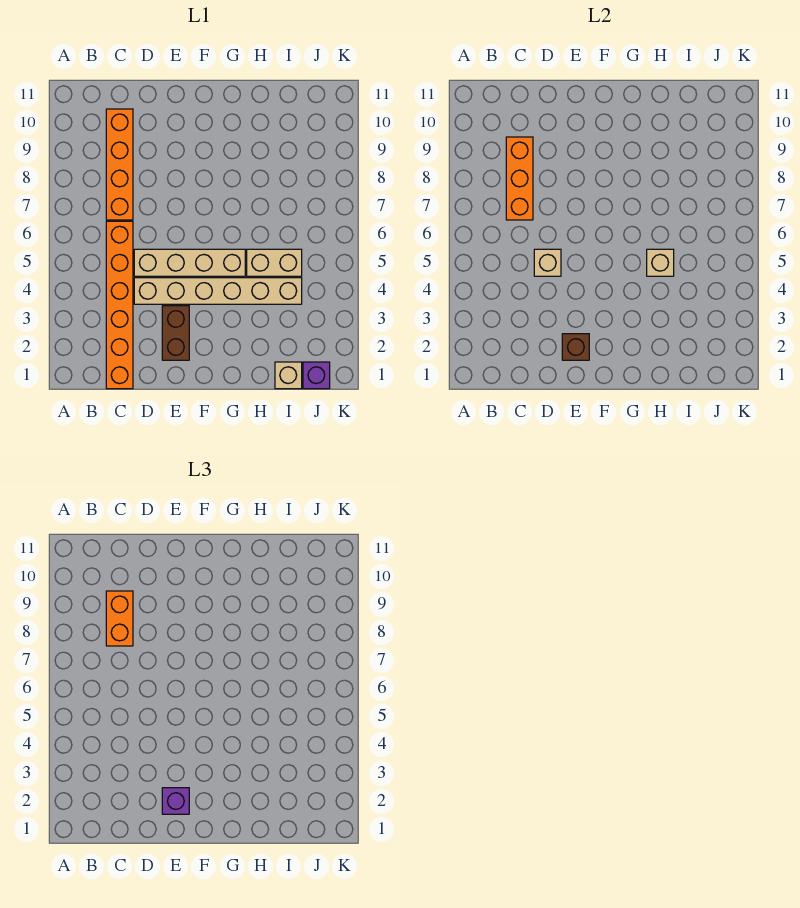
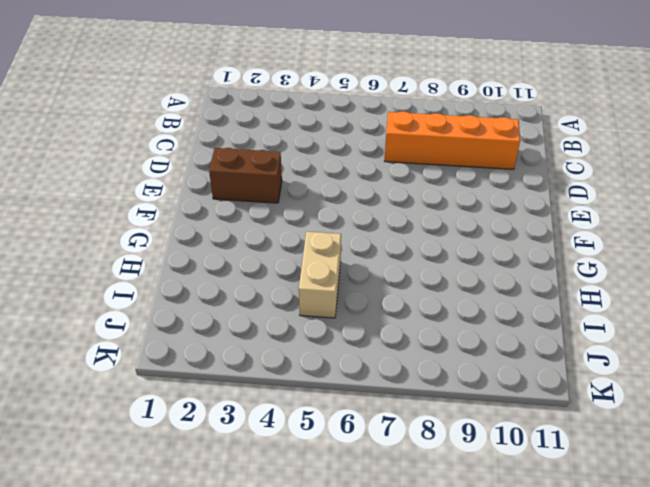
none -> orange 1x6 brick [106,221,133,389]
none -> tan 1x6 brick [134,278,302,304]
none -> tan 1x4 brick [134,249,245,276]

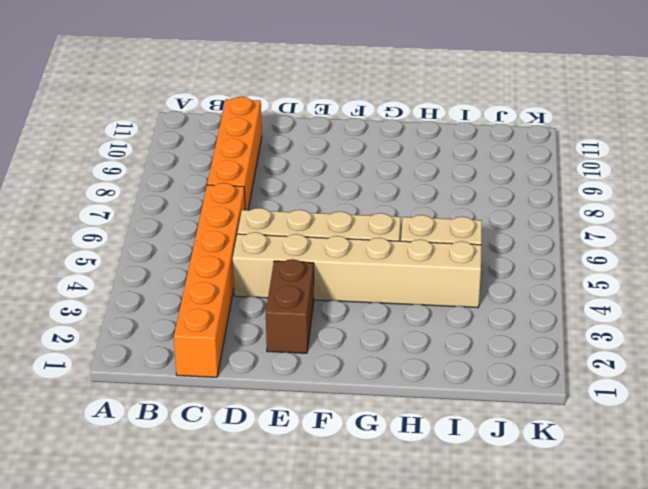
none -> tan 1x1 brick [275,362,302,389]
none -> purple 1x1 brick [303,362,330,389]
none -> orange 1x3 brick [506,137,533,220]

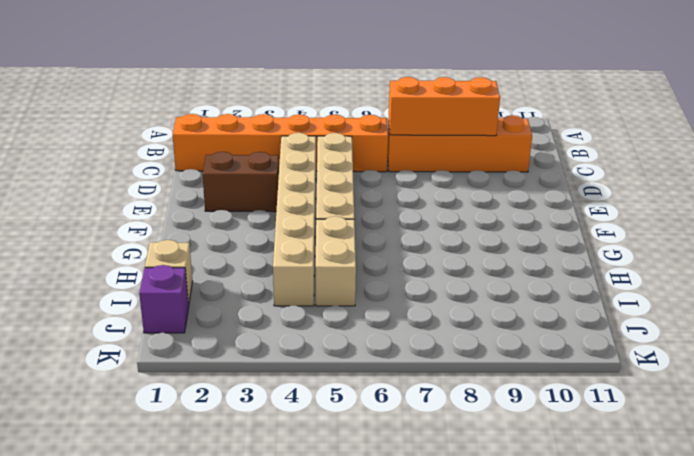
none -> tan 1x1 brick [534,249,561,276]
none -> brown 1x1 brick [562,334,589,360]
none -> tan 1x1 brick [647,249,674,276]

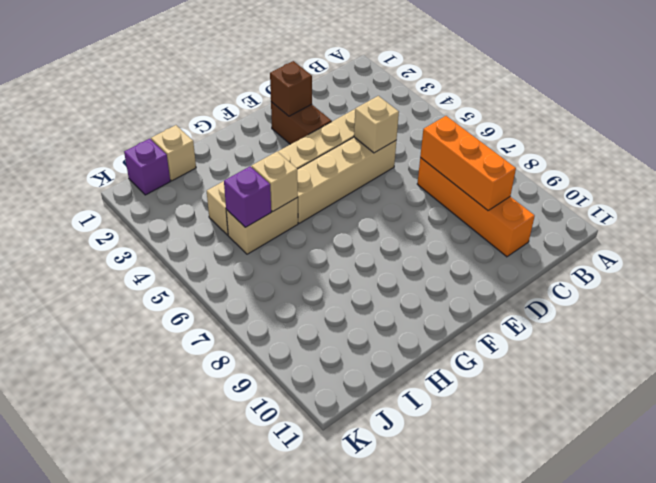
purple 1x1 brick [224,166,271,227] -> purple 1x1 brick moved to [162,788,189,814]
none -> orange 1x6 brick [106,221,133,389]
none -> orange 1x2 brick [106,591,133,646]

